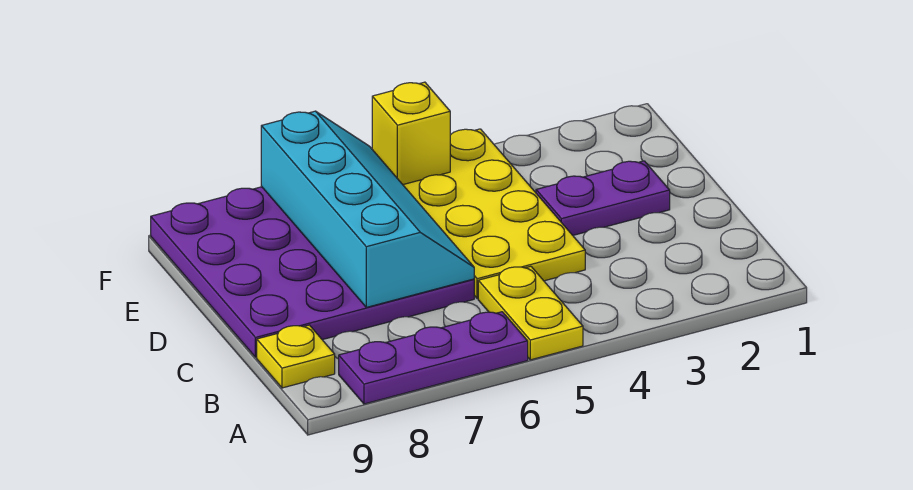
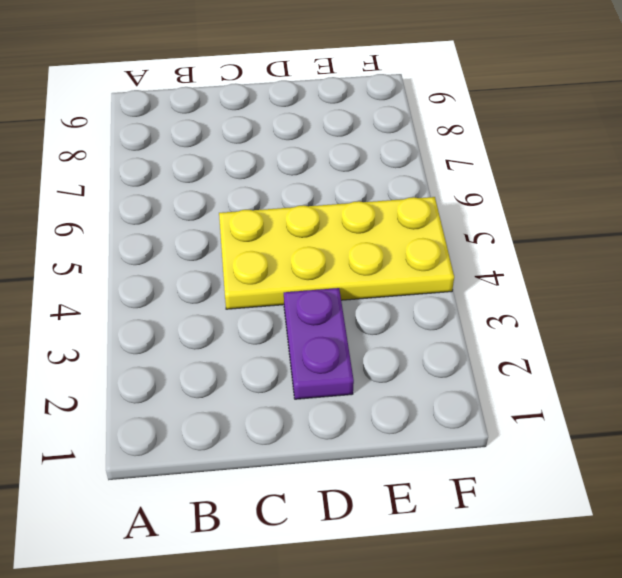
none -> yellow 1x2 plate [478,266,583,360]
none -> purple 1x3 plate [339,312,528,404]

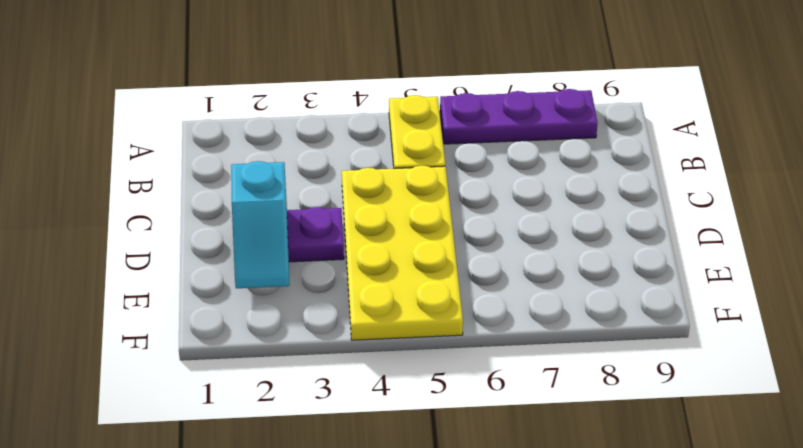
cyan 1x2 slope [231,161,289,288] -> none
none -> yellow 1x1 plate [257,325,335,388]
none -> purple 4x4 plate [151,187,474,357]

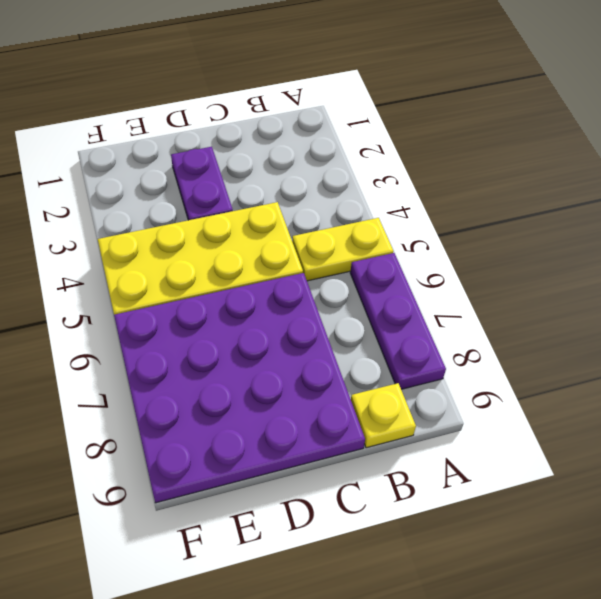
none -> cyan 2x4 slope [261,111,474,307]
none -> yellow 1x1 brick [372,82,450,185]

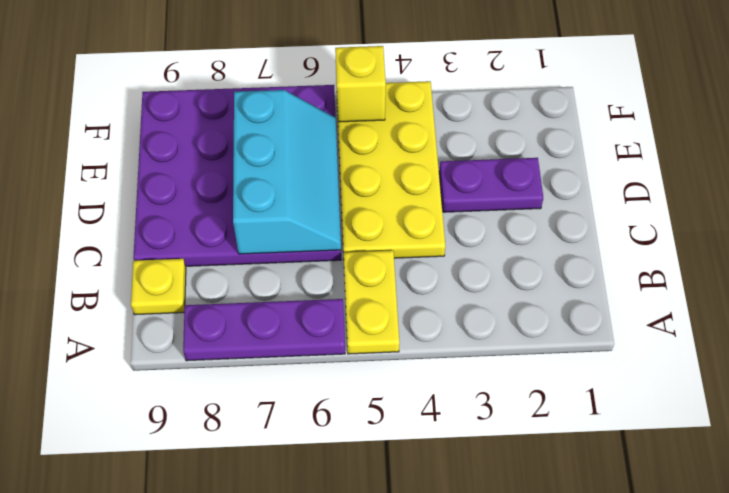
cyan 2x3 slope [233,90,341,254] -> cyan 2x4 slope [261,111,474,307]

